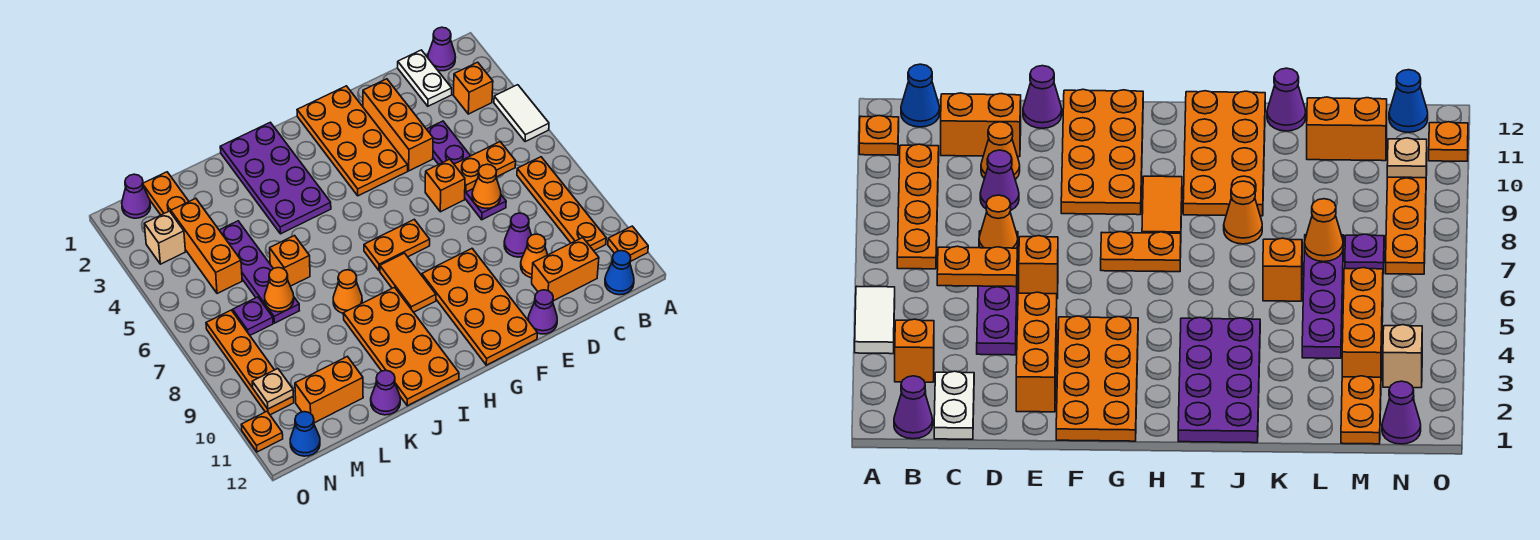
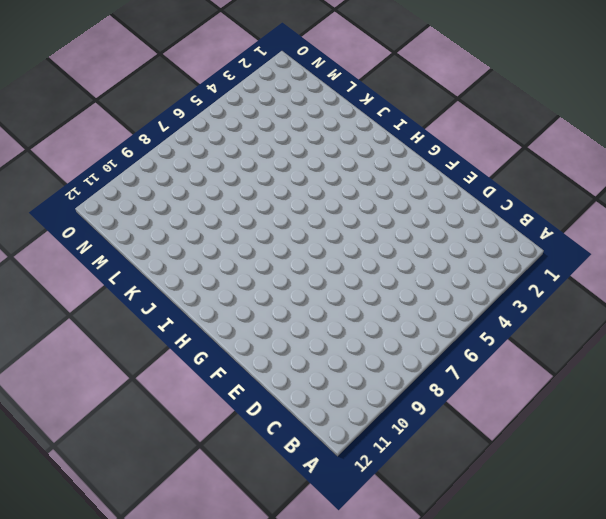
none -> white 1x2 tile [494,85,549,142]
none -> orange 1x1 plate [608,226,648,262]
none -> purple 1x1 cone [428,27,456,71]
none -> orange 1x1 brick [453,62,493,114]

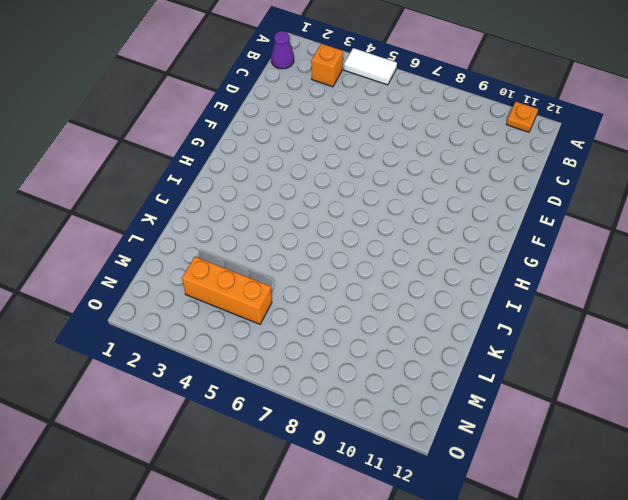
none -> orange 1x4 plate [517,157,606,251]
none -> blue 1x1 cone [605,251,634,295]
none -> white 1x2 plate [398,50,452,106]
none -> orange 1x2 brick [532,238,599,301]

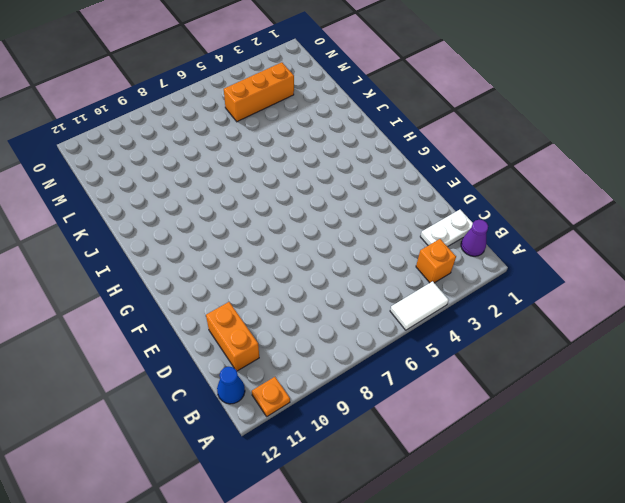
none -> orange 1x4 plate [517,157,606,251]
none -> purple 1x4 plate [427,121,506,220]
none -> purple 1x1 cone [504,213,531,257]
none -> orange 1x1 cone [521,234,548,278]

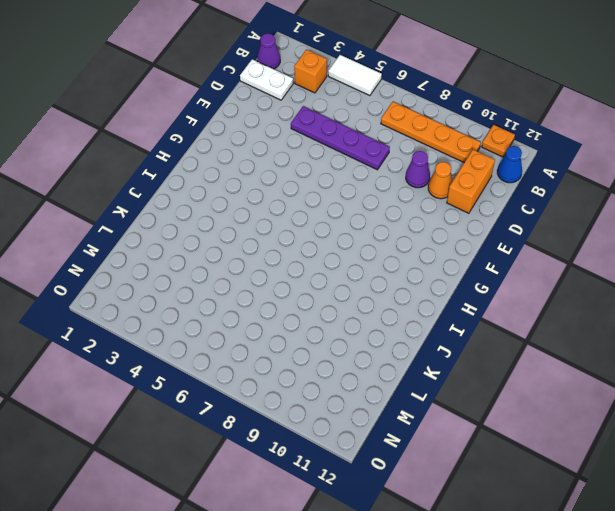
none -> orange 1x3 brick [363,79,433,171]
none -> orange 1x1 brick [425,159,465,212]
none -> purple 1x1 cone [528,290,557,334]
none -> orange 2x4 plate [297,86,408,196]

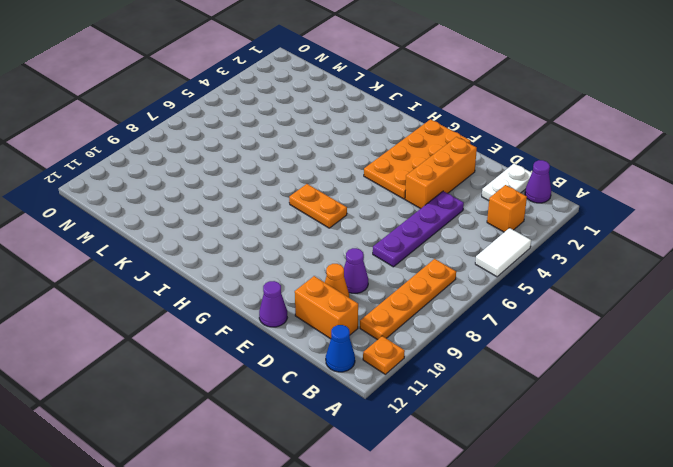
none -> orange 1x1 brick [425,159,465,212]
none -> orange 2x4 plate [422,249,537,365]
none -> orange 1x2 tile [380,253,436,312]
none -> purple 2x4 plate [220,122,331,234]

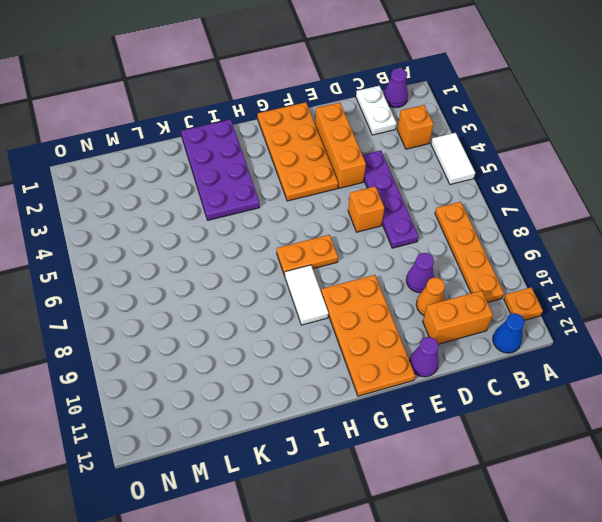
white 1x2 tile [285,265,328,325] -> orange 1x2 tile [380,253,436,312]
none -> orange 2x4 plate [343,287,459,406]
none -> orange 1x1 cone [333,270,362,313]
none -> orange 1x1 brick [270,236,310,286]
none -> purple 1x1 cone [371,370,400,415]

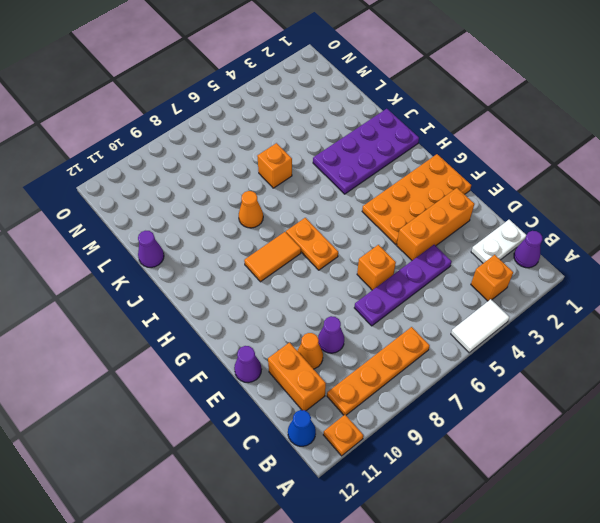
none -> orange 2x4 plate [422,249,537,365]
none -> orange 2x4 plate [343,287,459,406]
none -> purple 1x4 plate [219,221,299,323]
none -> orange 1x2 brick [295,356,363,423]

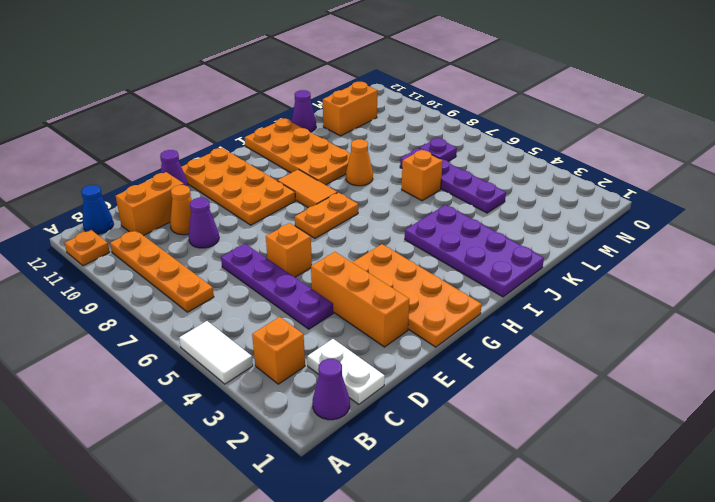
none -> orange 1x2 plate [143,172,189,215]
none -> orange 1x3 brick [171,199,242,294]
none -> purple 1x1 cone [122,174,150,218]
none -> tan 1x1 brick [144,211,186,264]

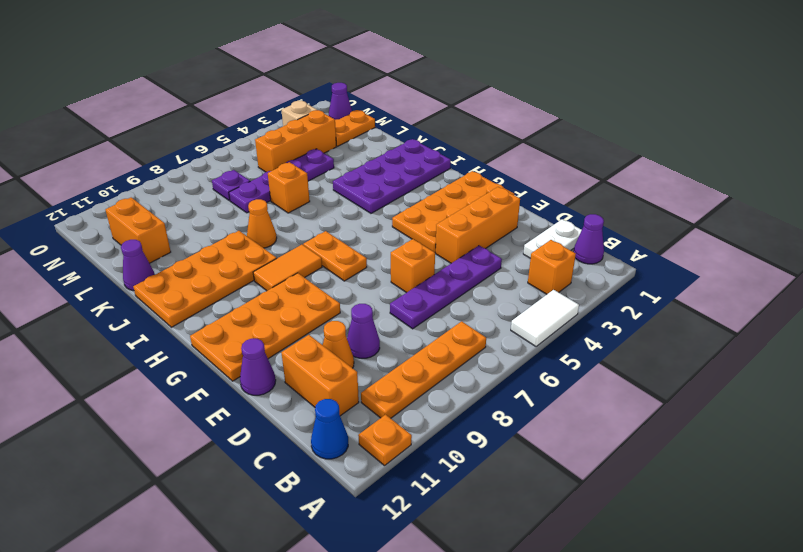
none -> orange 1x4 plate [206,310,294,415]
none -> blue 1x1 cone [290,412,320,456]
none -> orange 1x1 plate [241,411,283,452]
none -> orange 1x2 plate [454,142,516,192]

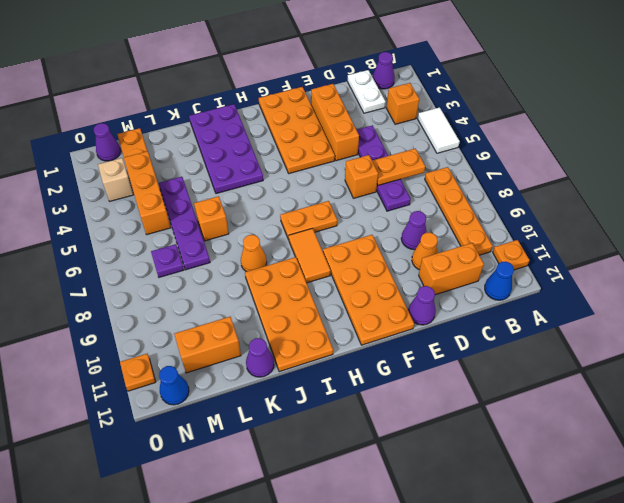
none -> orange 1x4 plate [206,310,294,415]
none -> orange 1x1 cone [472,164,501,208]
none -> orange 1x1 cone [265,268,294,312]
none -> tan 1x1 plate [252,368,293,409]

